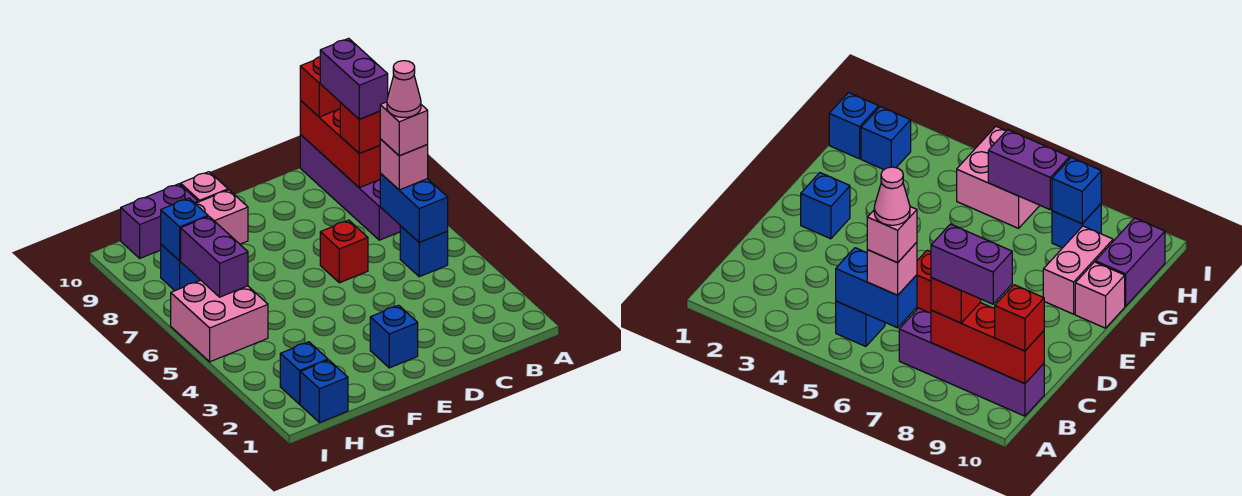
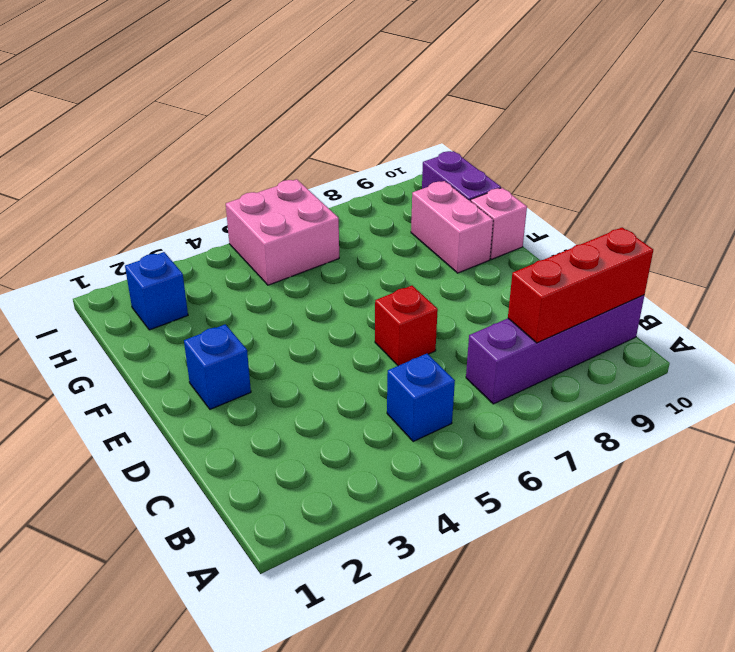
none -> blue 1x1 brick [300,360,348,423]
none -> blue 1x1 brick [161,244,200,291]
none -> blue 1x2 brick [380,173,448,242]

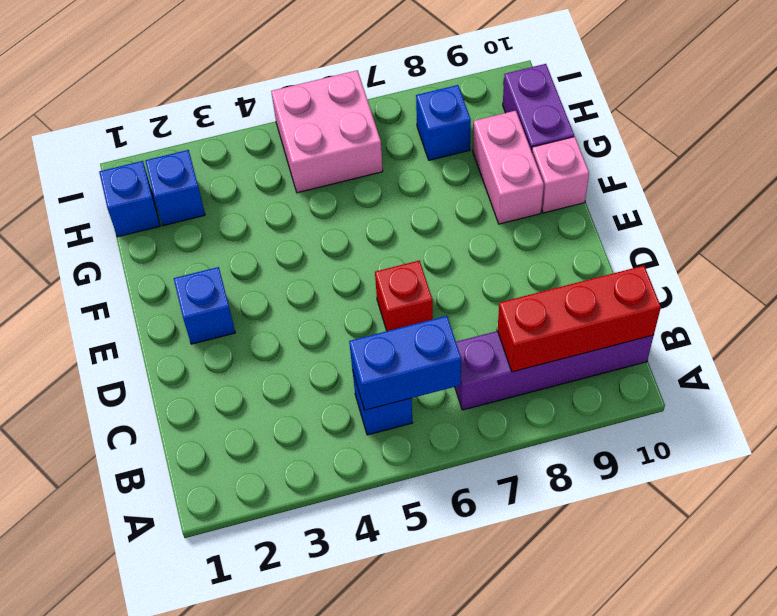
none -> purple 1x2 brick [181,217,248,297]
none -> blue 1x1 brick [161,198,208,261]
none -> pink 1x1 brick [380,139,428,190]

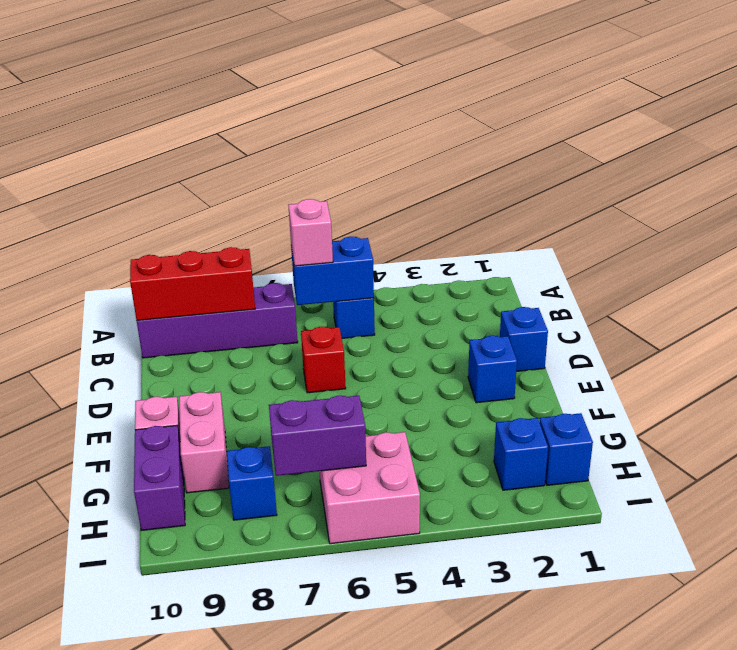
blue 1x1 brick [500,307,548,371] -> blue 1x1 brick moved to [161,198,208,261]
none -> red 1x1 brick [340,103,380,154]
none -> red 1x1 brick [300,57,340,117]
none -> pink 1x1 brick [380,102,428,156]

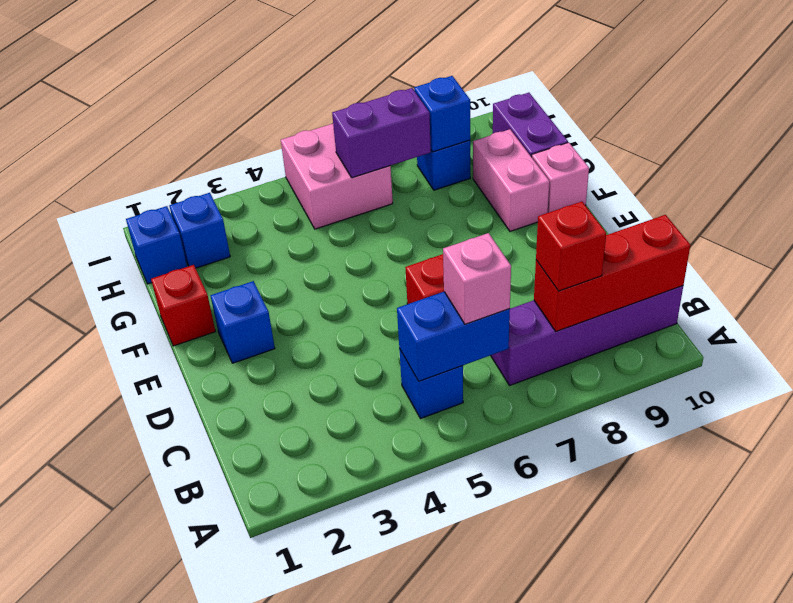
red 1x1 brick [151,265,215,346] -> red 1x1 brick moved to [300,57,340,117]
none -> pink 1x1 brick [380,102,428,156]
none -> purple 1x2 brick [320,38,388,119]
none -> pink 1x1 cone [387,61,421,118]

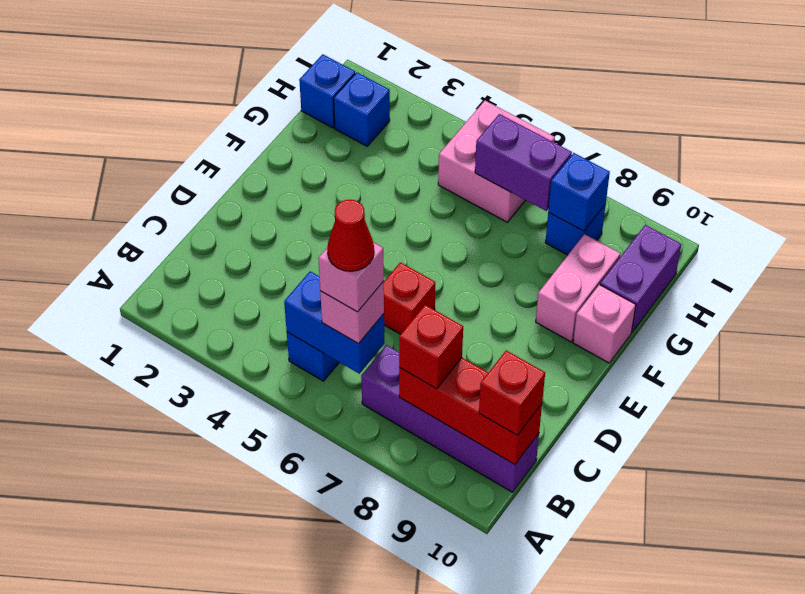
red 1x1 cone [327,200,374,271] -> pink 1x1 cone [387,61,421,118]
none -> blue 1x1 brick [370,305,418,368]
none -> purple 1x2 brick [320,38,388,119]

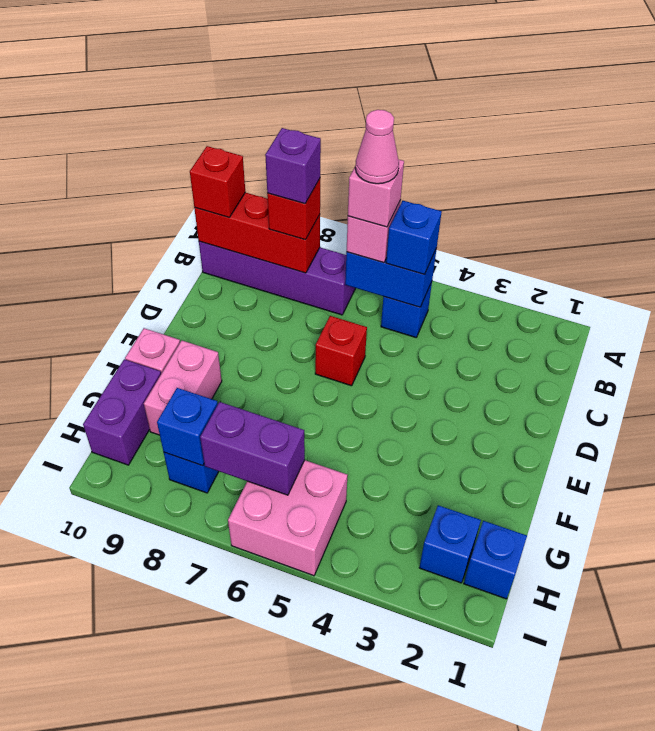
blue 1x1 brick [386,201,442,275] -> blue 1x1 brick moved to [370,305,418,368]
purple 1x1 brick [265,128,321,204] -> purple 1x2 brick [320,38,388,119]

